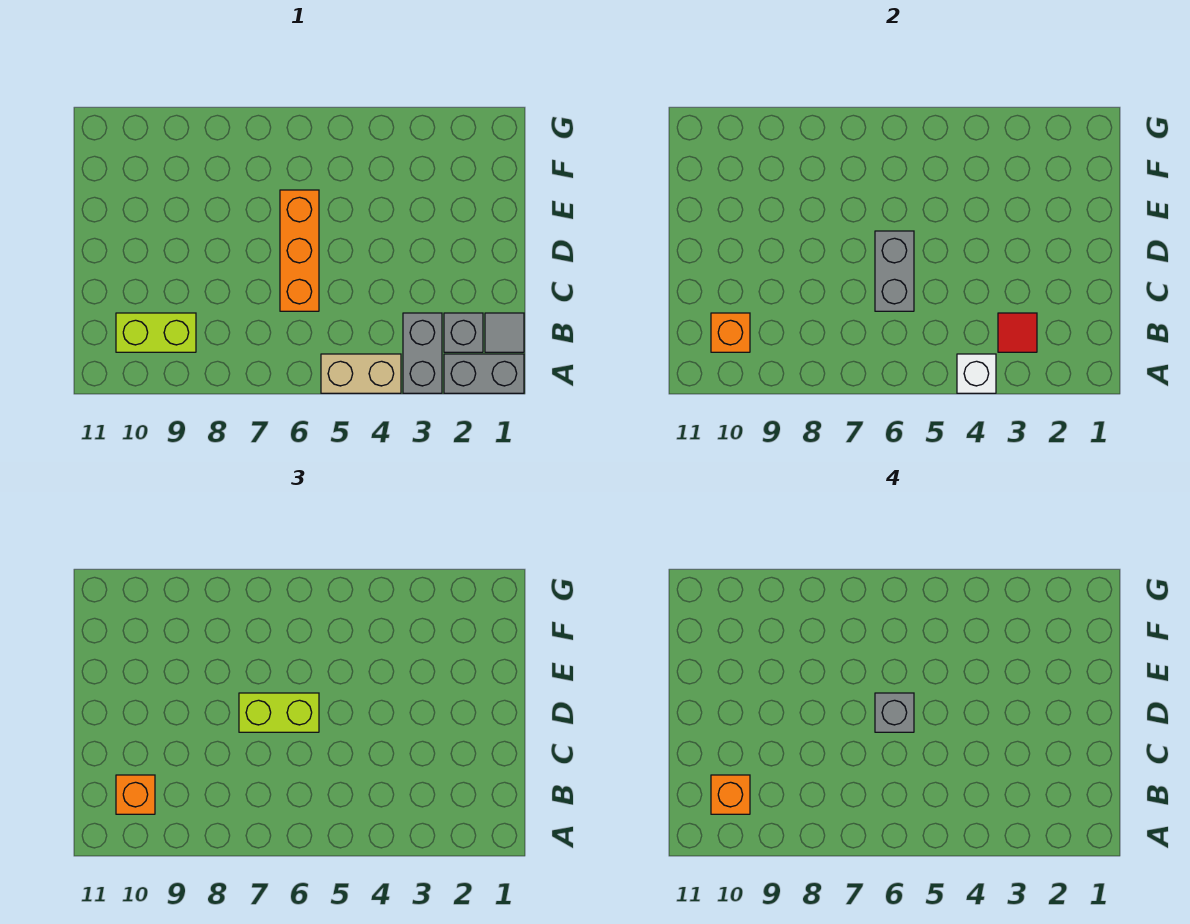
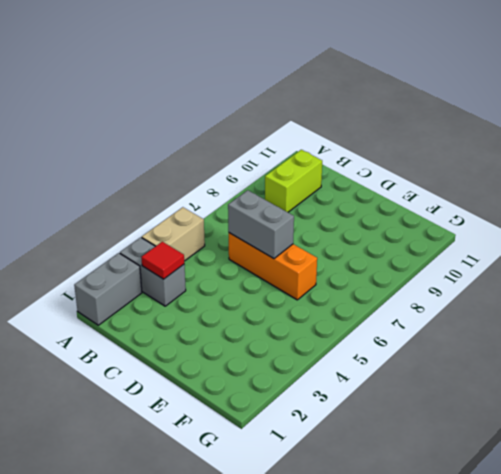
none -> grey 1x1 tile [485,313,524,352]
none -> grey 1x1 brick [444,313,483,352]
none -> white 1x1 brick [957,354,996,393]

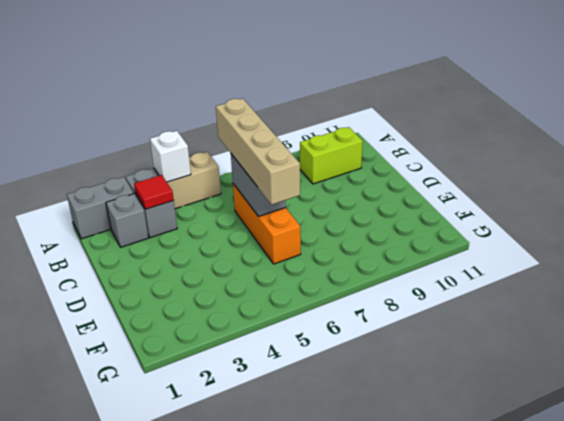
tan 1x4 brick [216,99,300,204] -> lime 1x2 brick [239,693,319,732]
none -> grey 1x1 tile [485,313,524,352]
none -> orange 1x1 brick [711,313,750,352]
none -> orange 1x1 brick [116,775,155,814]

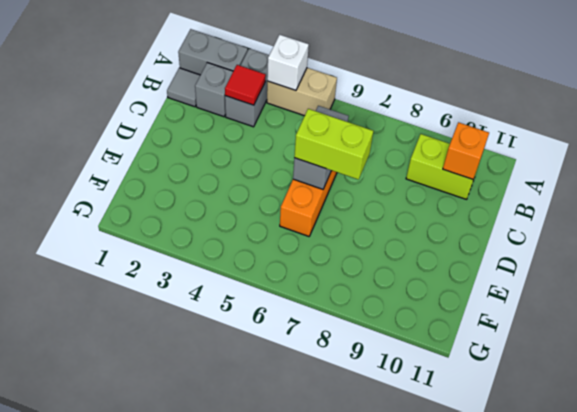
none -> orange 1x1 brick [116,775,155,814]
none -> orange 1x1 brick [711,775,750,814]
none -> grey 1x1 brick [875,693,914,732]

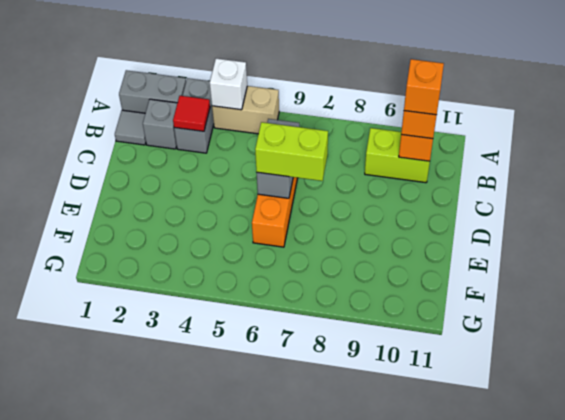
none -> grey 1x1 brick [875,693,914,732]

